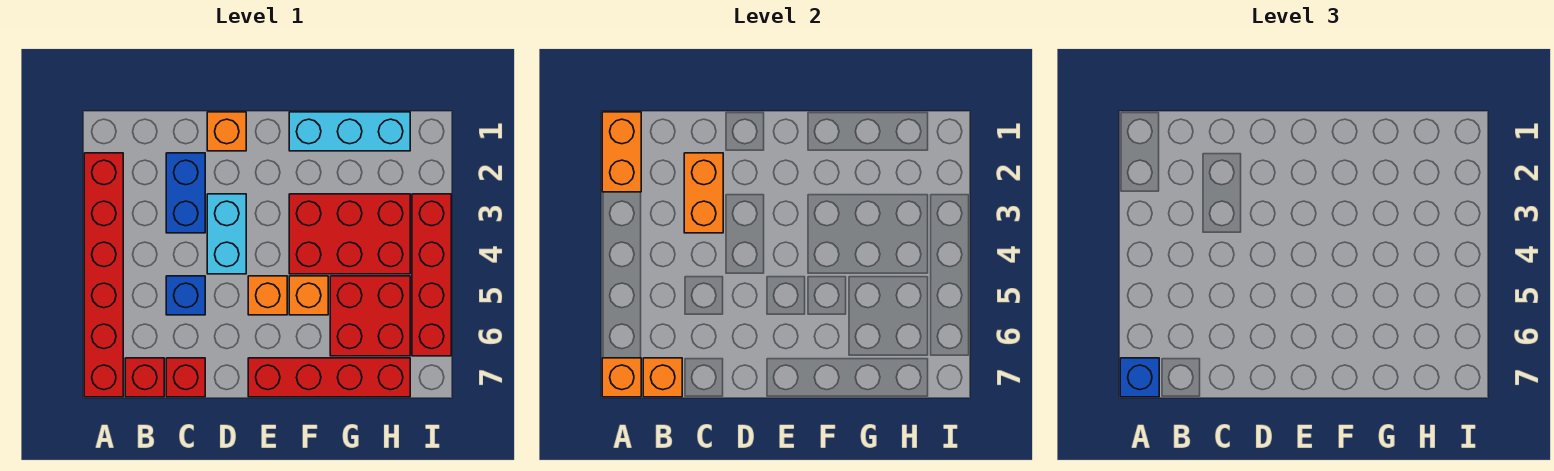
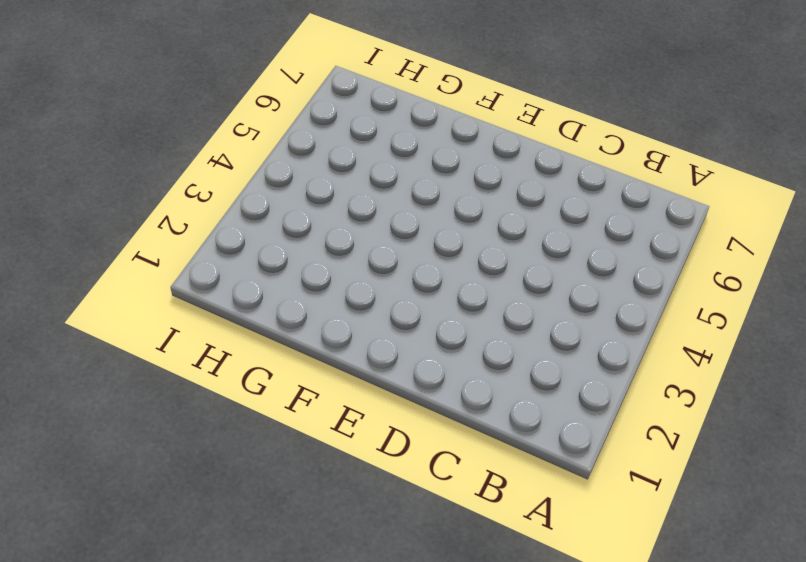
none -> red 1x6 brick [84,153,123,397]
none -> red 1x1 brick [125,358,164,397]
none -> blue 1x2 brick [166,153,205,233]

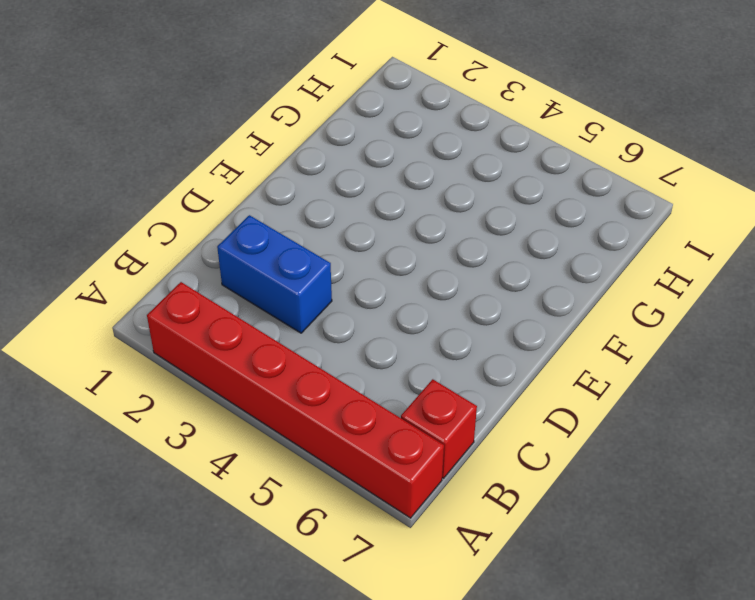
none -> blue 1x1 brick [166,276,205,315]
none -> red 1x1 brick [166,358,205,397]
none -> orange 1x1 brick [207,112,246,151]

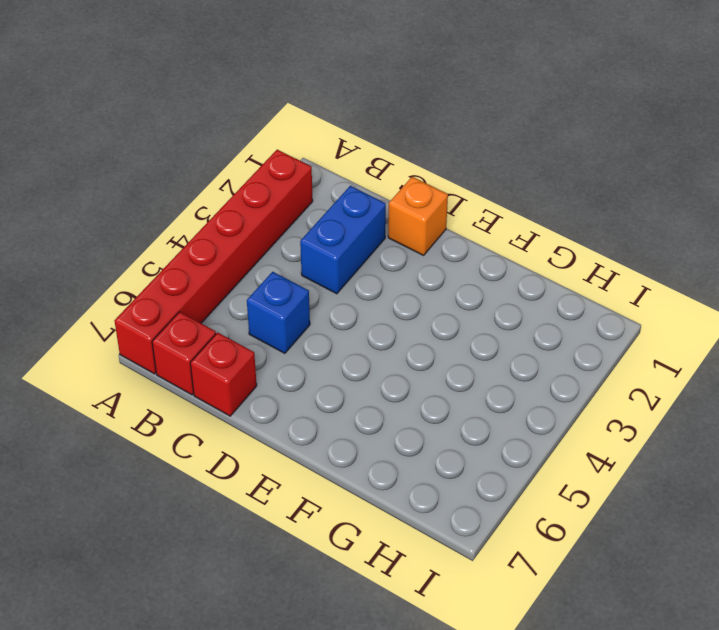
none -> cyan 1x2 brick [207,194,246,274]
none -> orange 1x1 brick [248,276,287,315]
none -> red 1x4 brick [248,358,410,397]

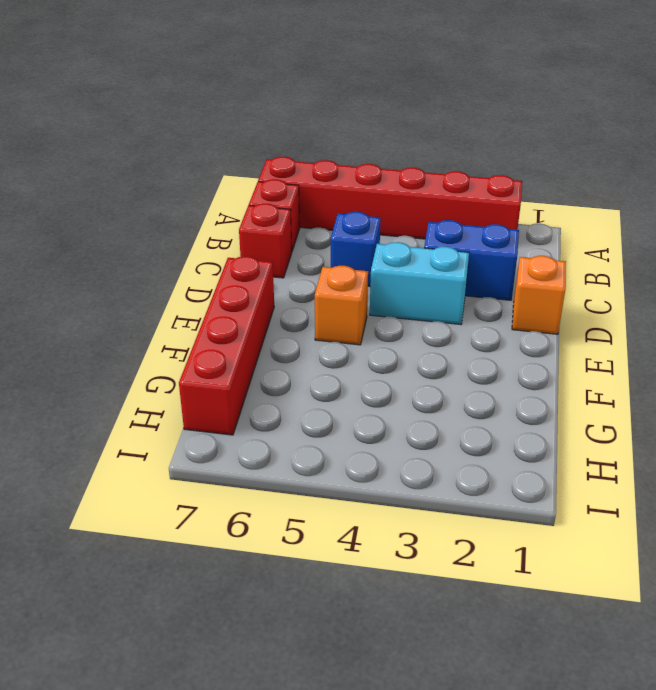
none -> cyan 1x3 brick [289,112,410,151]
none -> red 2x3 brick [289,194,410,274]
none -> orange 1x1 brick [289,276,328,315]

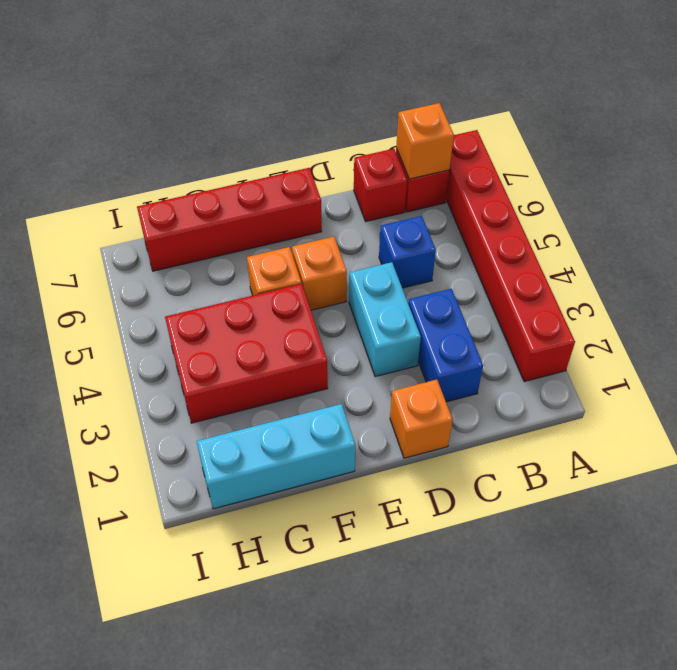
none -> red 2x2 brick [330,276,410,356]
none -> red 1x4 brick [412,194,451,356]
none -> orange 1x2 brick [602,112,641,192]

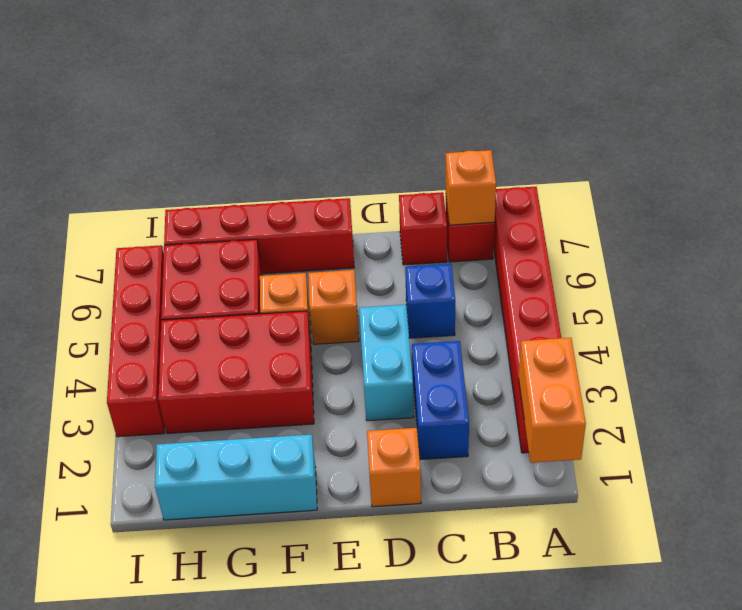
none -> orange 1x1 brick [602,358,641,397]
none -> orange 1x2 brick [684,153,723,233]
none -> blue 1x1 brick [1120,358,1159,397]

